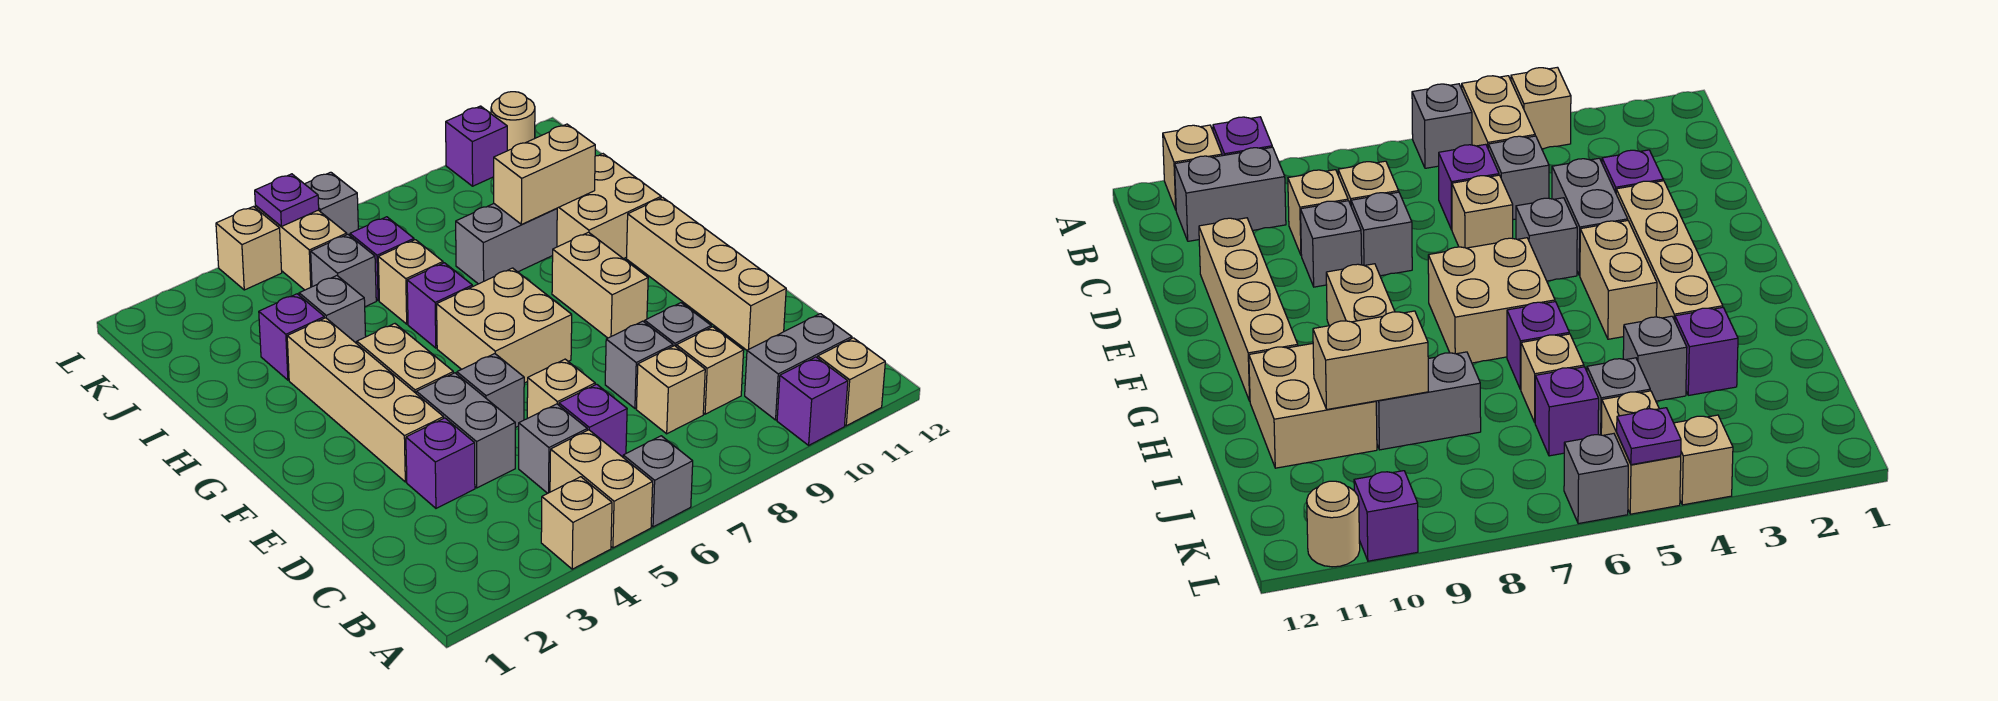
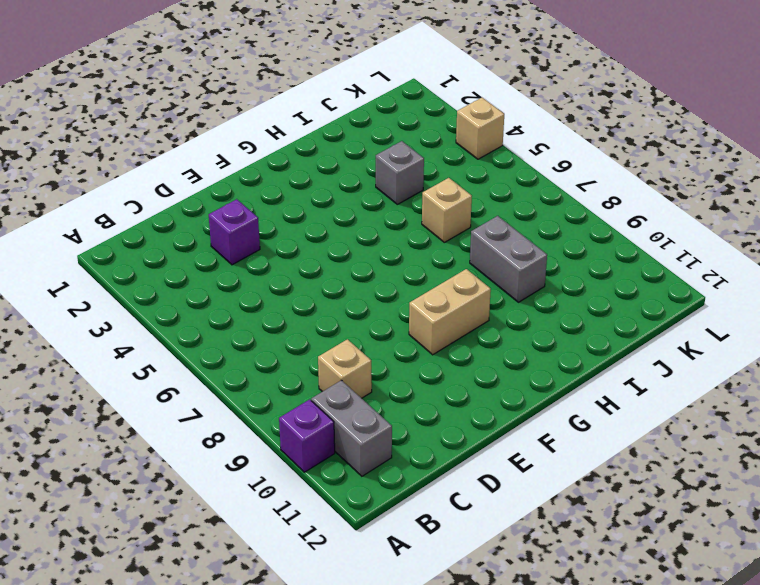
none -> tan 1x1 brick [541,477,612,569]
none -> tan 1x2 brick [550,430,653,548]
none -> grey 1x1 brick [623,436,693,527]
none -> tan 1x1 brick [818,338,885,426]

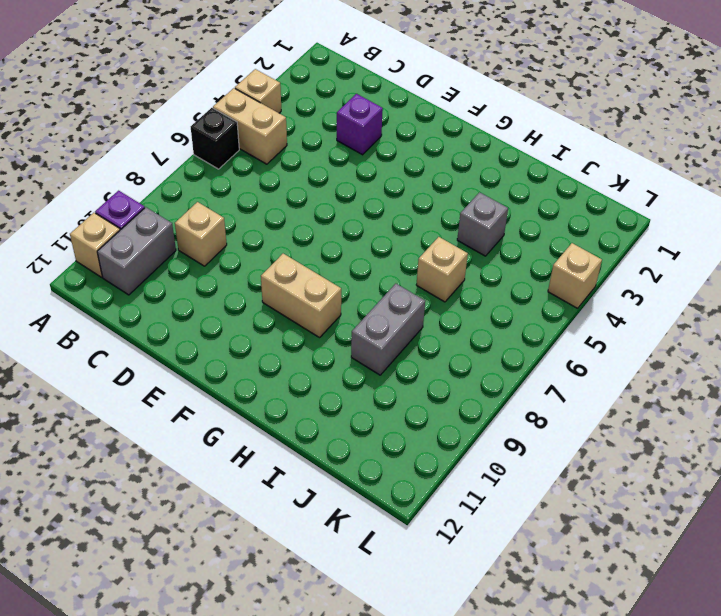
black 1x1 brick [191,108,239,169] -> grey 1x1 brick [623,436,693,527]
none -> grey 1x1 brick [519,404,587,493]
none -> purple 1x1 brick [559,384,627,456]
none -> tan 1x1 brick [636,346,705,434]
none -> grey 1x2 brick [416,373,515,488]

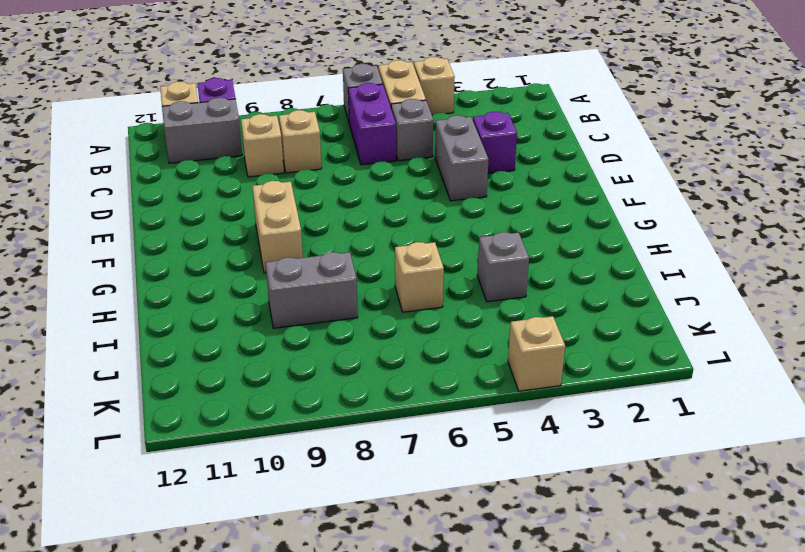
purple 1x2 brick [348,83,396,165] -> purple 1x1 brick [559,384,627,456]
none -> tan 1x1 brick [527,359,595,418]
none -> grey 1x1 brick [605,321,673,408]
none -> grey 1x1 brick [645,303,711,346]
none -> tan 1x4 brick [626,197,786,350]

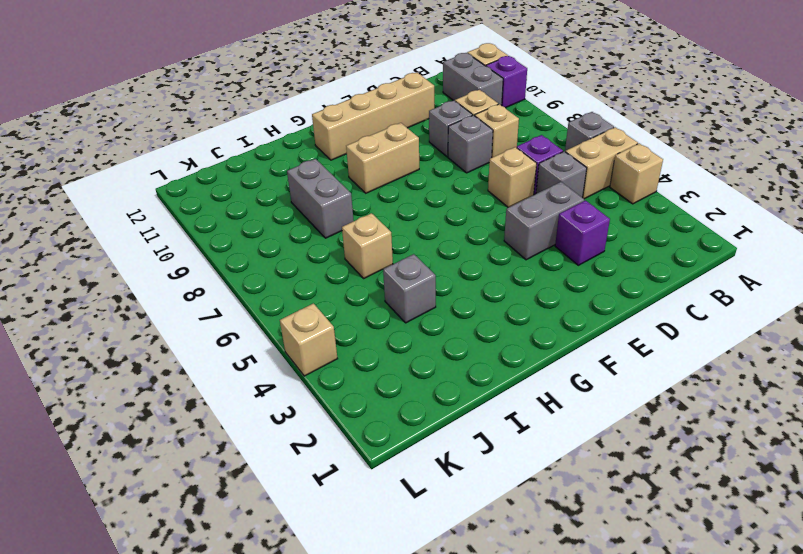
none -> tan 1x4 brick [287,318,444,482]
none -> grey 1x1 brick [457,354,524,428]
none -> tan 1x2 brick [357,324,453,393]
none -> tan 2x2 brick [437,268,572,383]

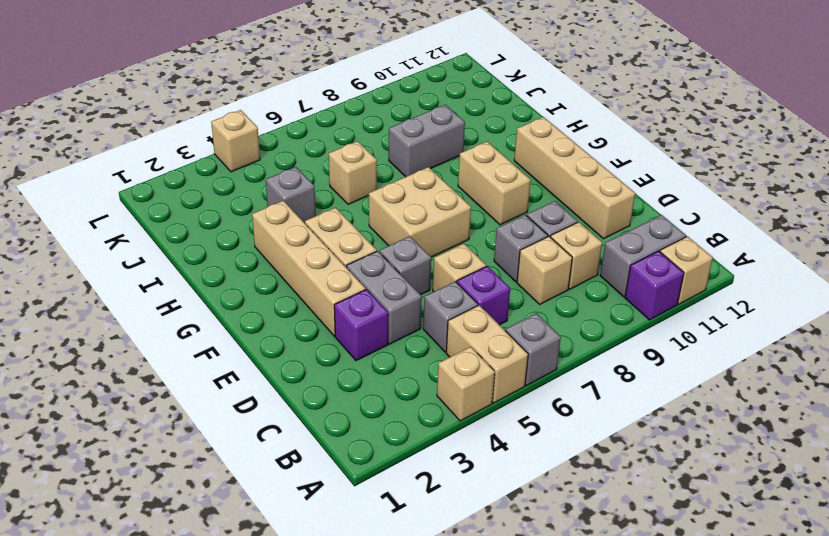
none -> purple 1x1 brick [407,263,472,348]
none -> tan 2x2 brick [557,154,661,259]
none -> purple 1x1 brick [259,294,324,380]
none -> grey 1x1 brick [311,234,376,307]

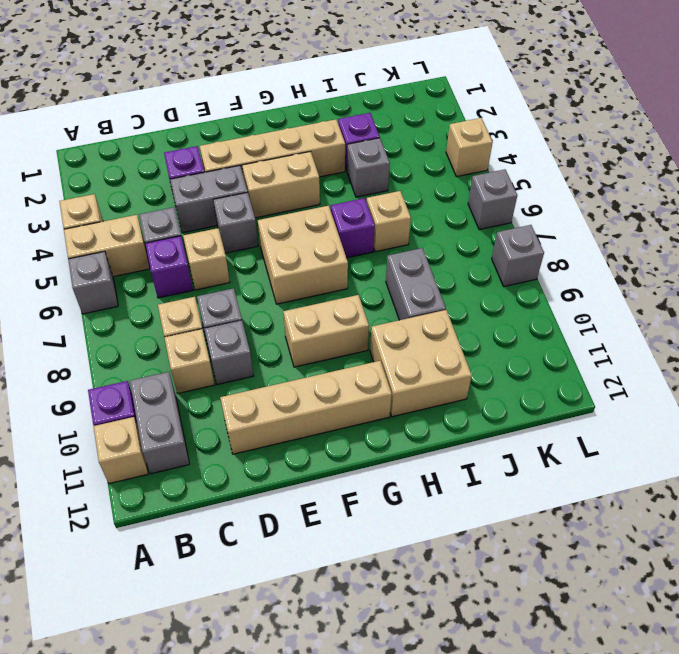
grey 1x1 brick [492,225,544,286] -> grey 1x1 brick moved to [311,234,376,307]
none -> purple 1x1 brick [350,217,414,301]
none -> tan 1x2 brick [255,206,347,290]
none -> purple 1x1 brick [446,106,507,186]
none -> tan 1x1 round brick [491,92,535,151]

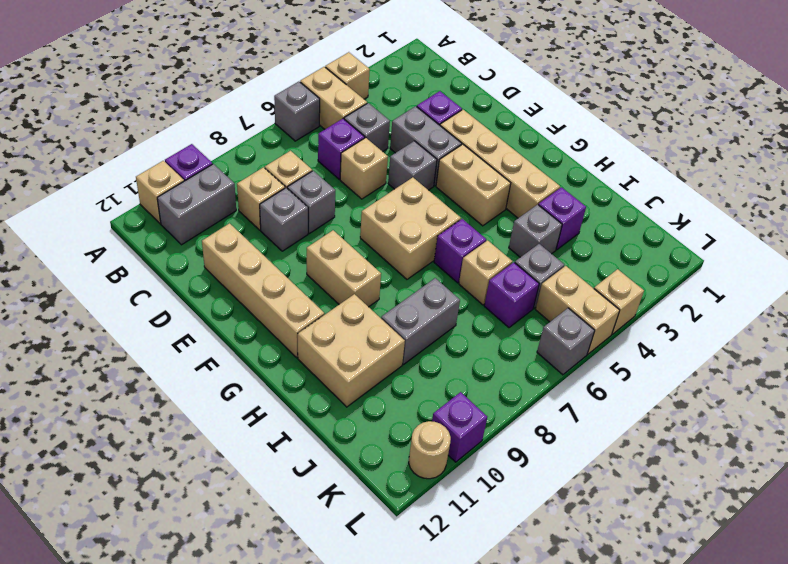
none -> tan 1x2 brick [494,124,595,224]
none -> purple 1x1 plate [255,174,319,226]

